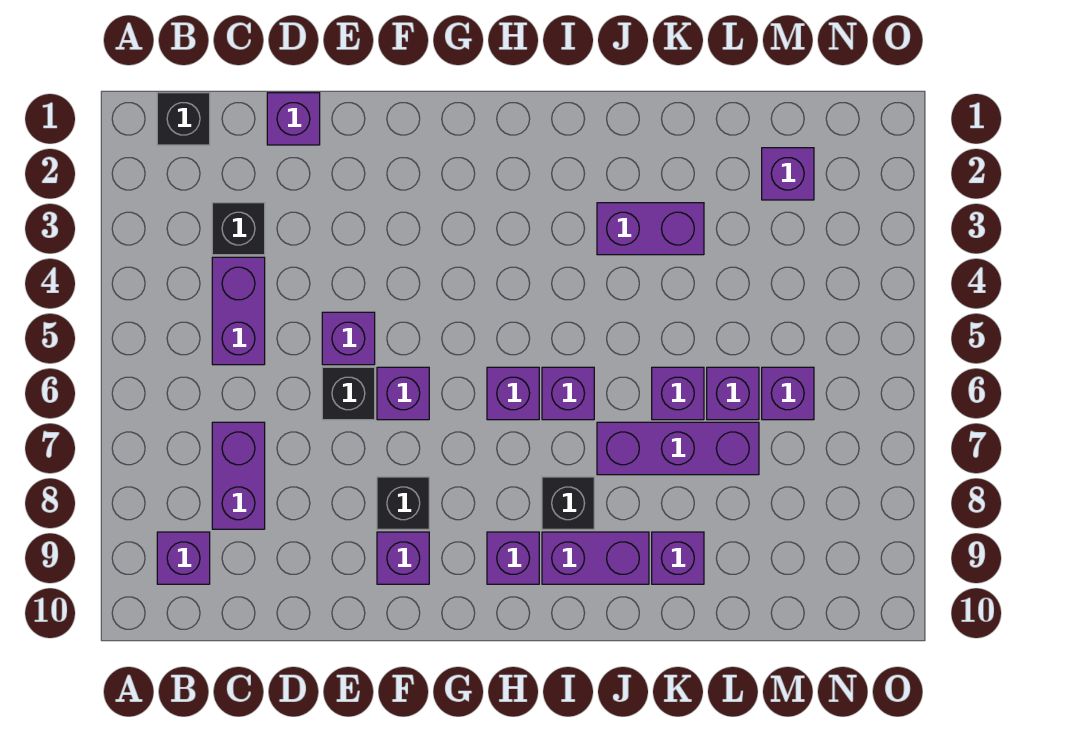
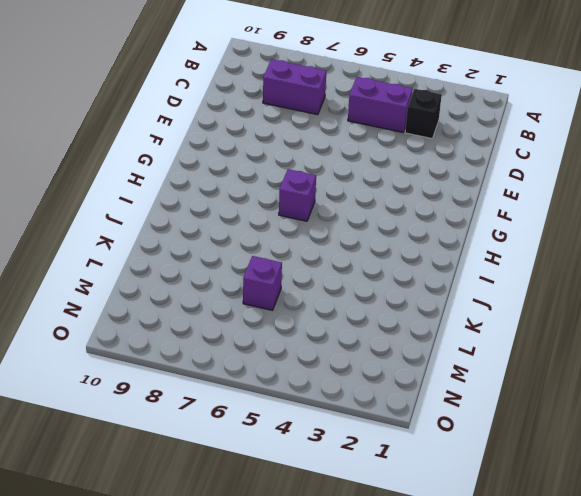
none -> black 1x1 brick [157,93,210,145]
none -> purple 1x1 brick [157,532,210,584]
none -> purple 1x1 brick [267,93,320,145]

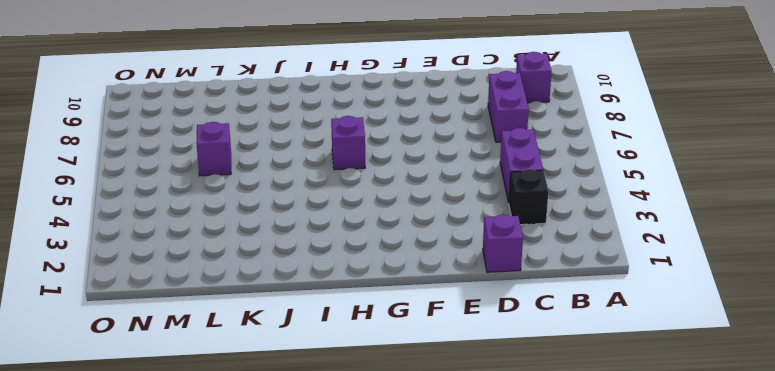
none -> black 1x1 brick [157,93,210,145]
none -> purple 1x1 brick [322,312,375,365]
none -> black 1x1 brick [322,367,375,420]

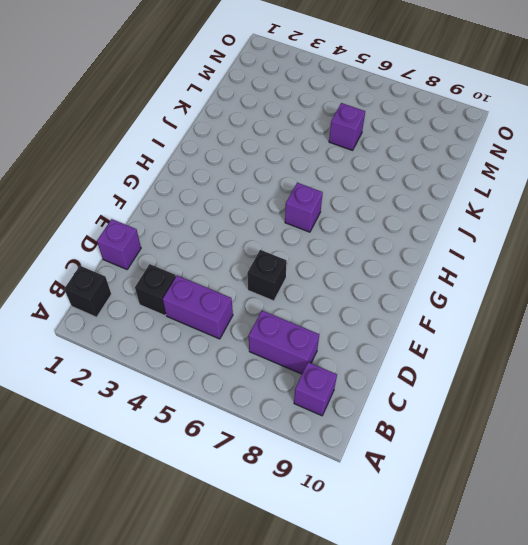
none -> purple 1x1 brick [322,312,375,365]
none -> purple 1x1 brick [377,367,429,420]
none -> black 1x1 brick [377,477,429,529]

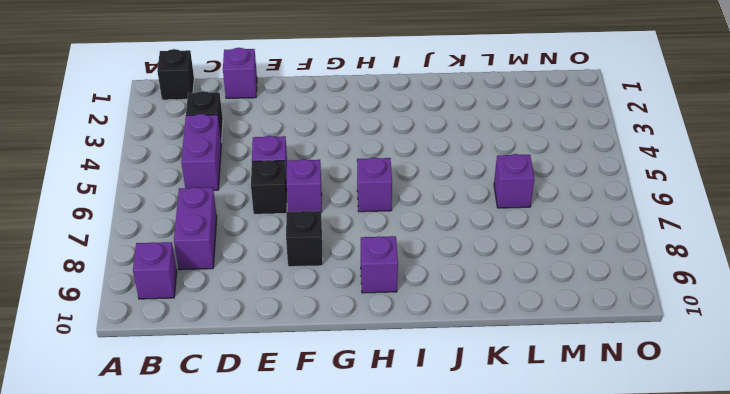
none -> purple 1x1 brick [377,532,429,584]
none -> purple 1x1 brick [542,367,594,420]
none -> black 1x1 brick [542,477,594,529]

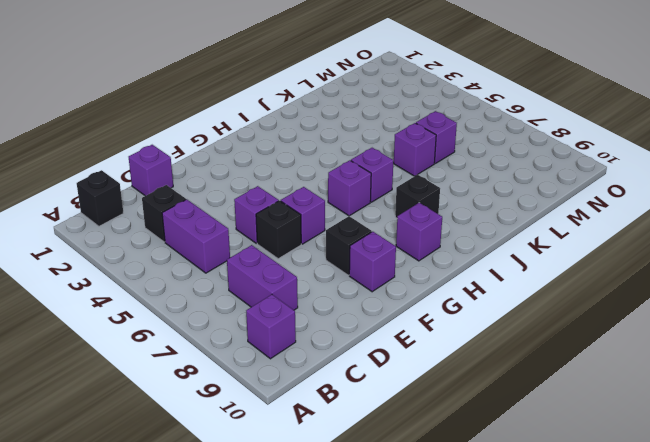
none -> purple 1x2 brick [542,532,649,584]
none -> purple 1x2 brick [597,203,704,255]
none -> purple 1x3 brick [597,422,759,475]

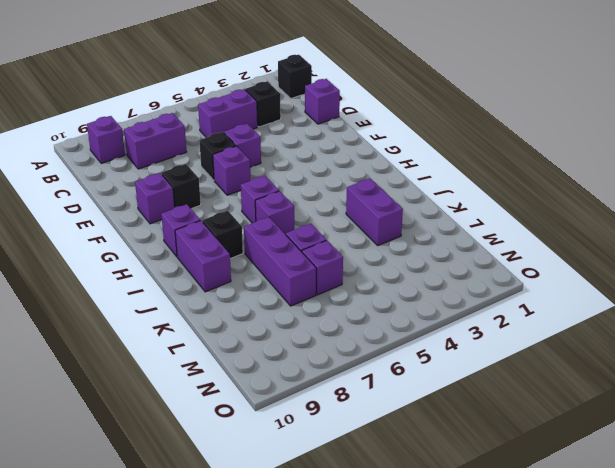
none -> purple 1x1 brick [652,532,704,584]
none -> purple 1x1 brick [762,148,814,200]
none -> purple 1x1 brick [762,367,814,420]

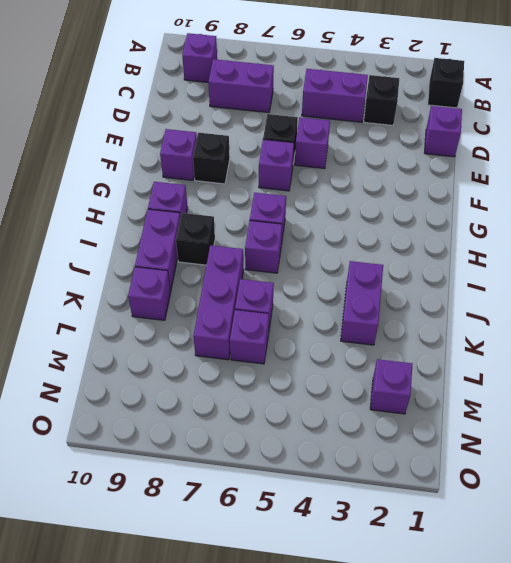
none -> purple 1x1 brick [762,367,814,420]

